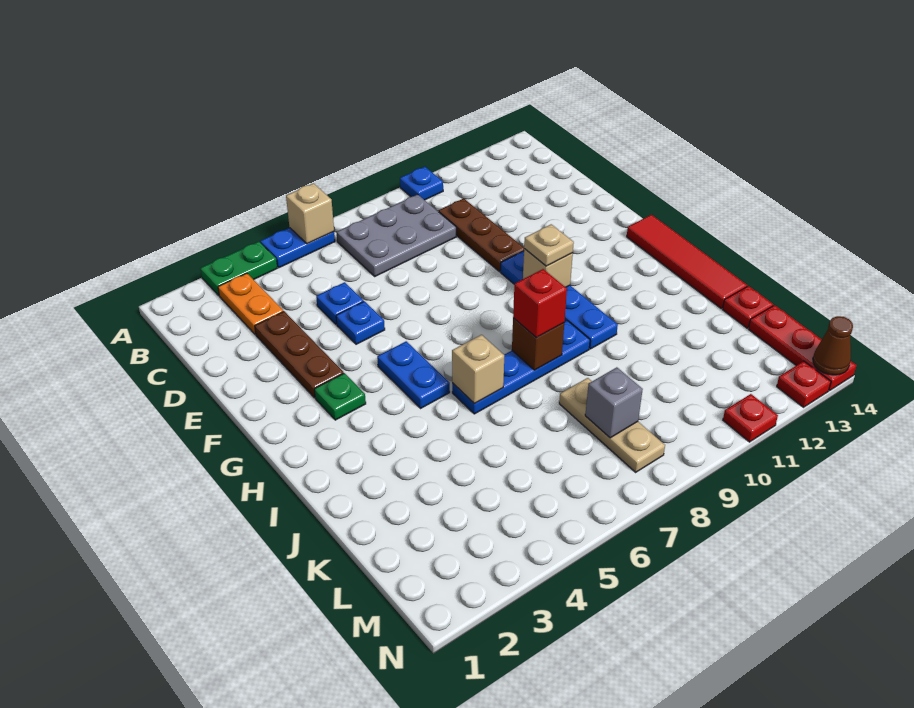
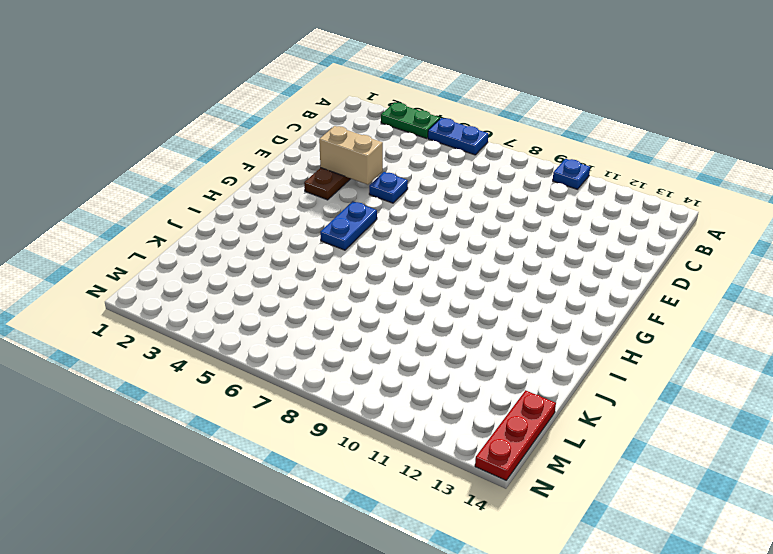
tan 1x2 brick [319,126,383,185] -> none
none -> orange 1x2 plate [218,273,283,335]
none -> grey 2x3 plate [337,194,456,276]
none -> brown 1x3 plate [439,198,524,272]

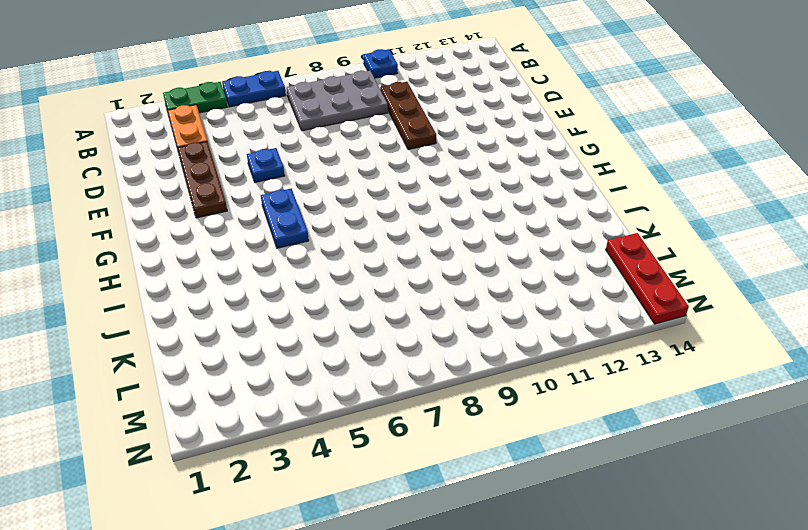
none -> blue 1x1 plate [316,282,364,324]
none -> blue 1x4 plate [500,251,618,349]
none -> green 1x1 plate [314,373,366,420]

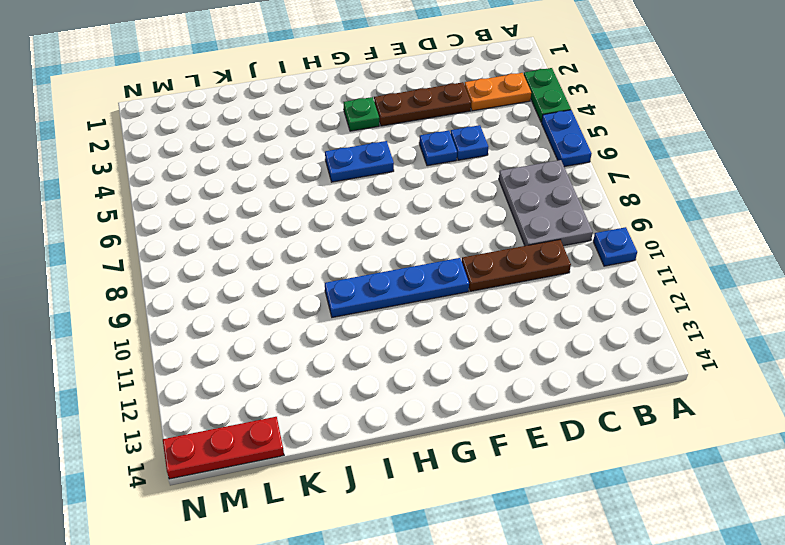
none -> red 1x4 tile [627,215,747,309]
none -> blue 1x4 plate [452,321,590,414]
none -> tan 1x3 plate [559,378,665,472]

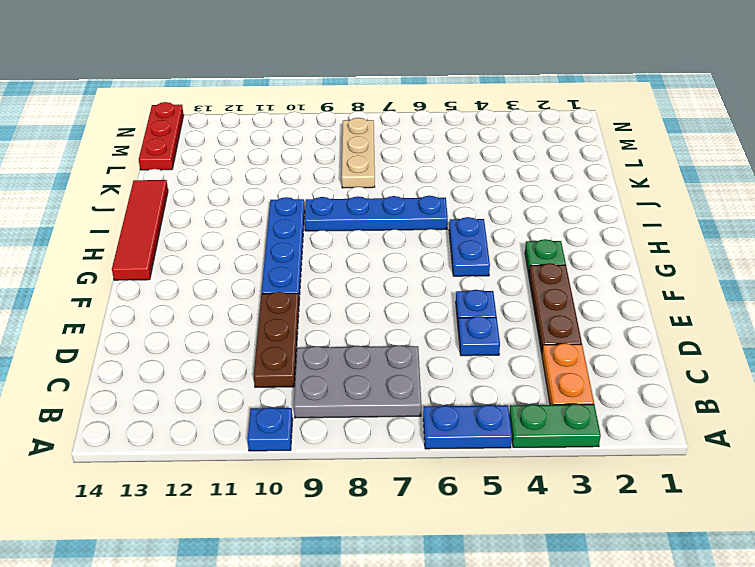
none -> red 1x1 plate [723,286,773,328]
none -> red 1x1 plate [723,394,778,442]
none -> red 1x1 plate [777,361,831,407]

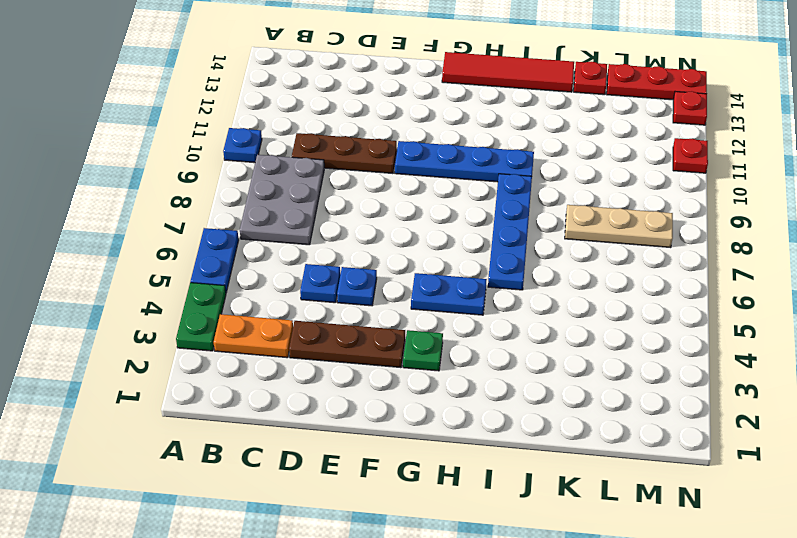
none -> tan 1x1 brick [286,183,334,244]
none -> tan 1x1 brick [523,249,573,287]
none -> tan 1x1 brick [452,335,504,404]

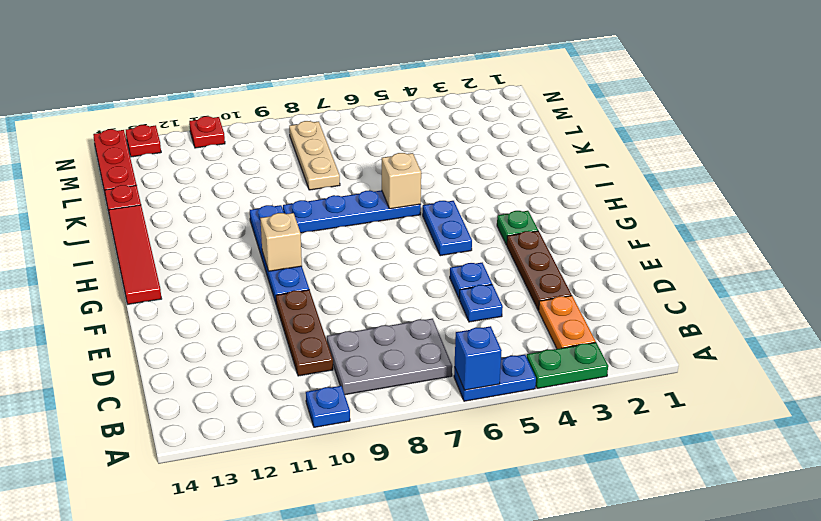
blue 1x1 brick [455,326,502,390] -> tan 1x1 brick [286,183,334,244]
none -> brown 1x1 brick [512,318,564,370]
none -> grey 1x1 brick [585,367,643,438]
none -> brown 1x1 cone [813,316,853,375]

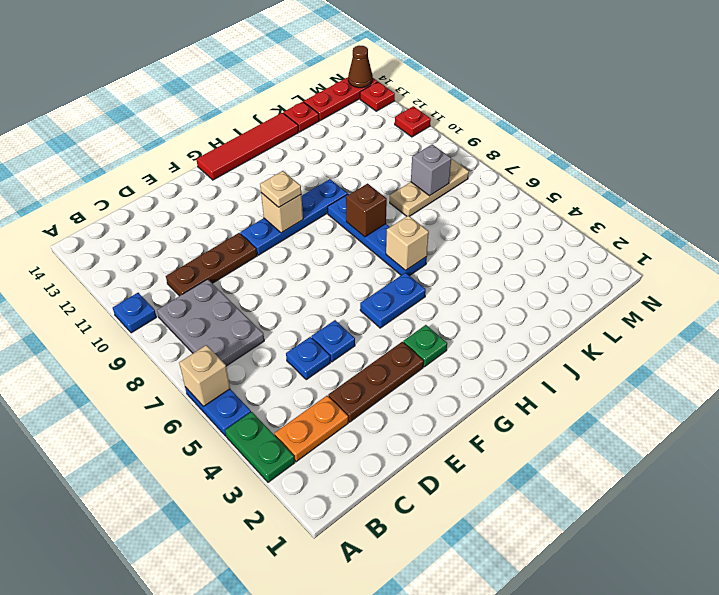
none -> red 1x1 brick [513,269,567,338]

